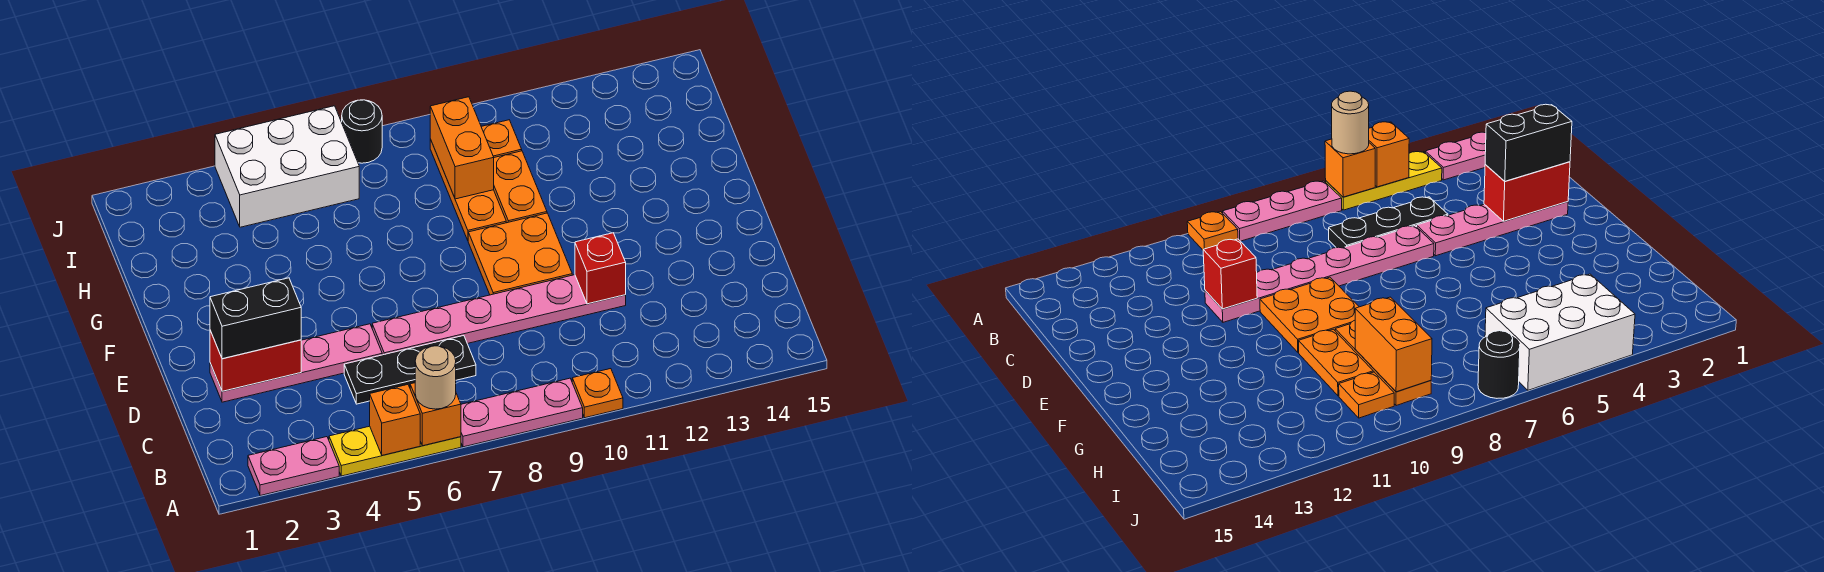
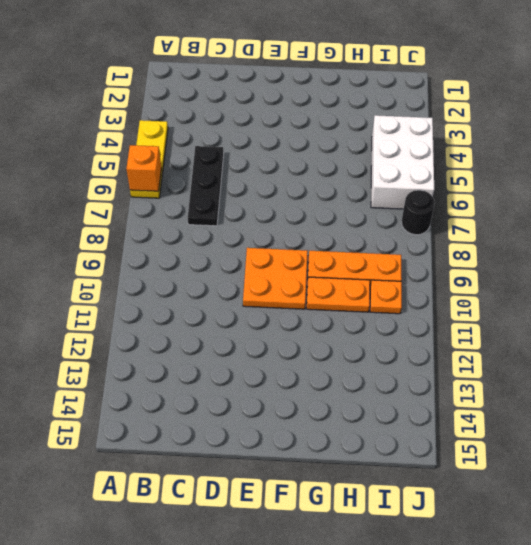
none -> pink 1x2 plate [248,437,339,496]
none -> pink 1x3 plate [461,378,583,447]
none -> orange 1x1 plate [572,369,623,418]

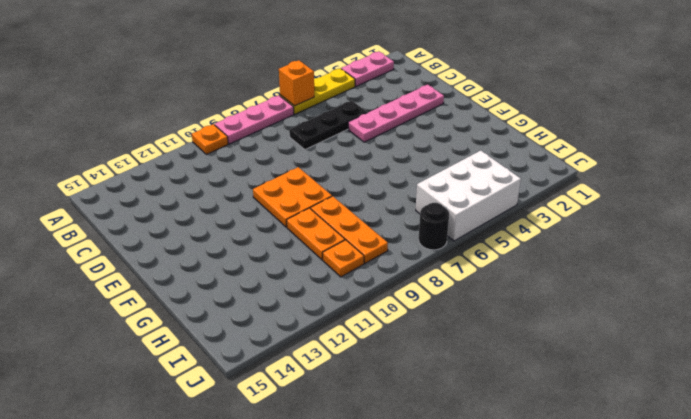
none -> pink 1x6 plate [372,275,626,355]
none -> orange 1x1 brick [370,385,420,455]
none -> red 1x2 brick [210,331,301,391]

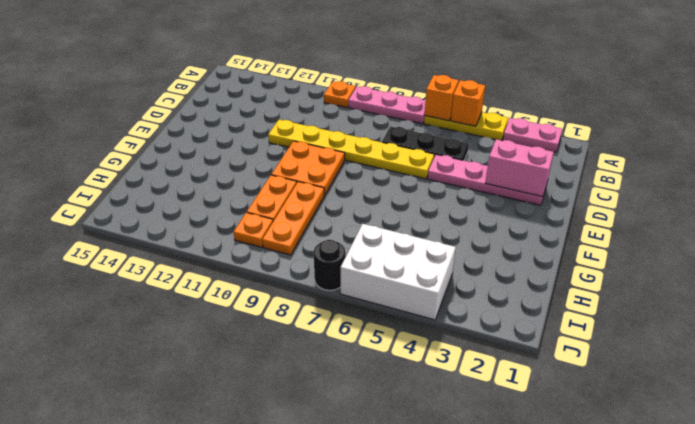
pink 1x2 brick [485,139,554,197] -> red 1x2 brick [210,331,301,391]
yellow 1x6 plate [268,120,434,179] -> pink 1x6 plate [372,275,626,355]
none -> red 1x1 brick [575,233,626,304]
none -> orange 1x2 brick [430,97,494,199]
none -> tan 1x1 round brick [415,346,456,409]

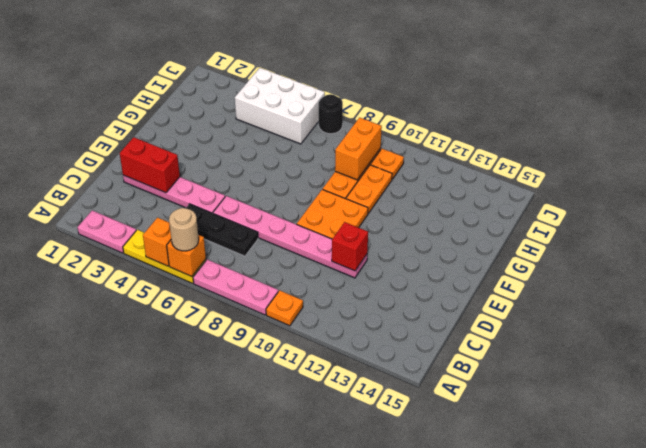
none -> black 1x2 brick [210,278,301,359]

